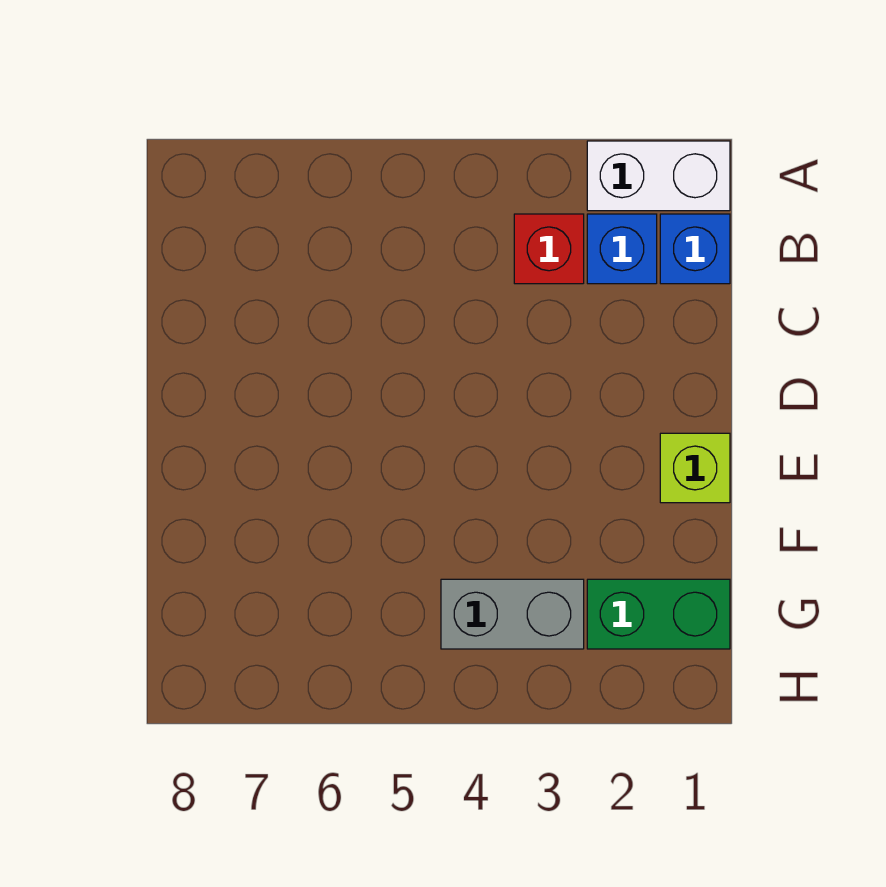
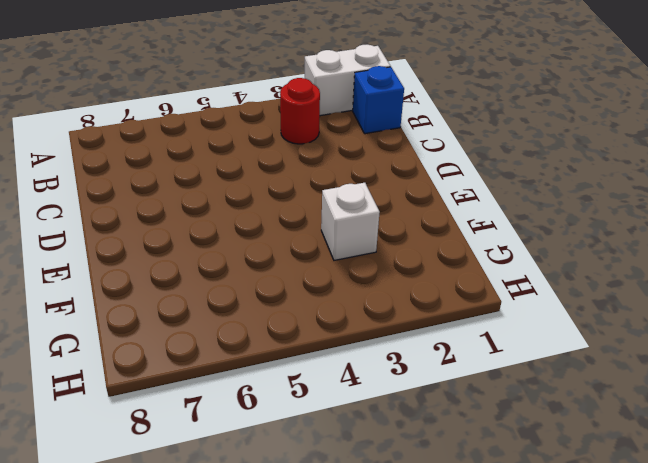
red 1x1 round brick [280,78,320,144] -> red 1x1 brick [514,214,584,284]
white 1x1 brick [321,183,380,260] -> none
none -> blue 1x1 brick [587,214,657,284]
none -> lime 1x1 brick [660,433,730,503]

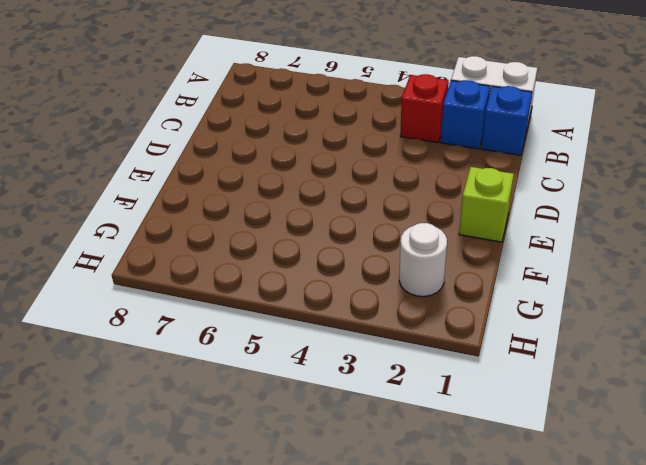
white 1x1 round brick [399,223,447,297] -> green 1x2 brick [587,579,730,649]
none -> grey 1x2 brick [441,579,584,649]

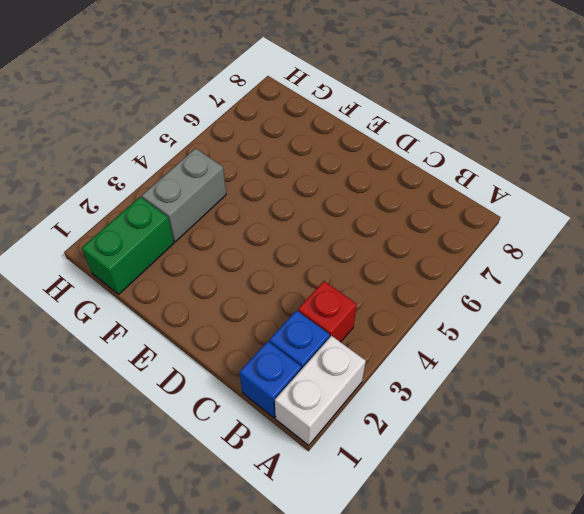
none -> lime 1x1 brick [660,433,730,503]

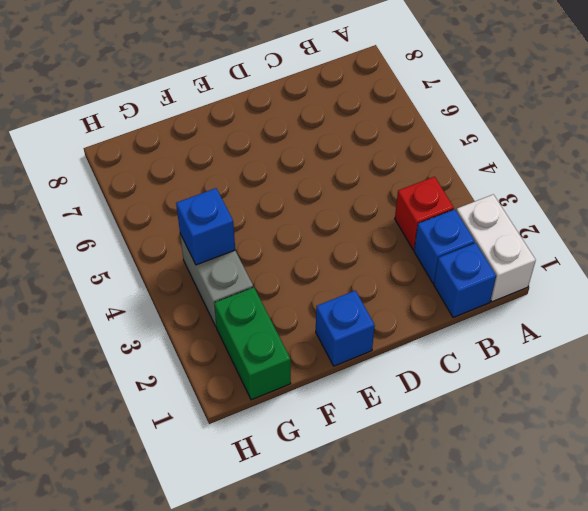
blue 1x1 brick [316,291,375,366] -> lime 1x1 brick [660,433,730,503]
blue 1x1 brick [176,188,235,265] -> none

